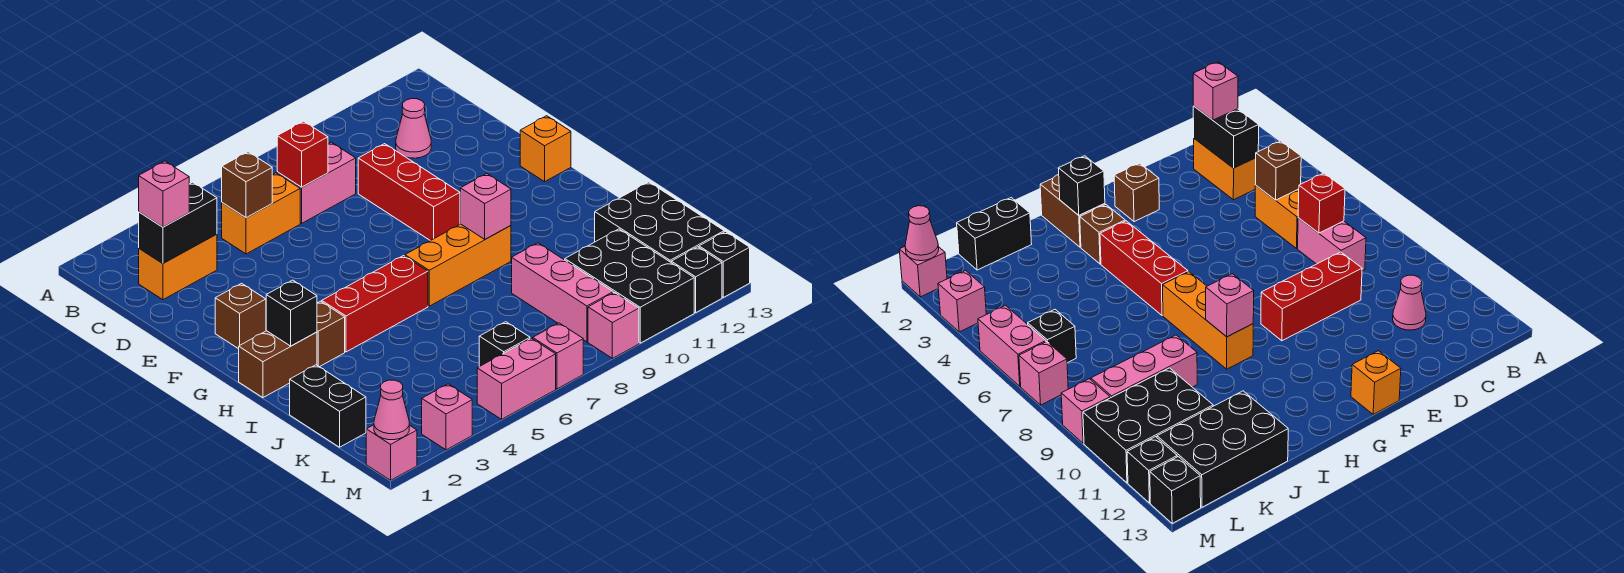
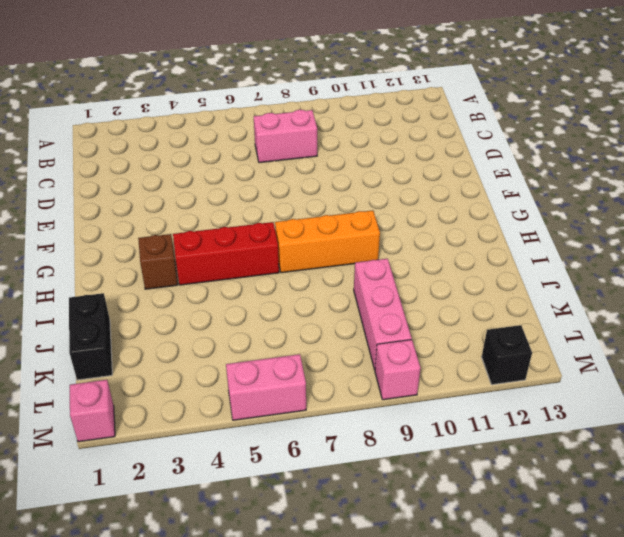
none -> orange 1x2 brick [139,234,217,300]
none -> orange 1x2 brick [222,173,300,254]
none -> pink 1x1 cone [396,99,431,158]
none -> red 1x3 brick [358,144,460,241]

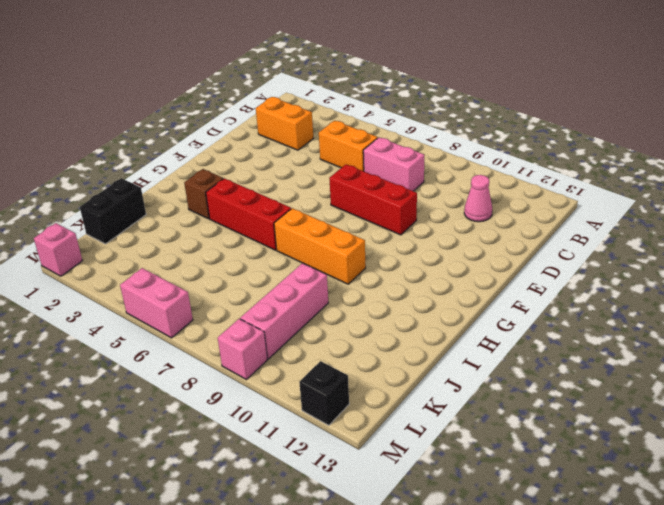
red 1x3 brick [329,164,417,235] -> red 1x3 brick turned to [358,144,460,241]
none -> brown 1x1 brick [215,283,266,349]
none -> orange 1x1 brick [520,116,571,182]
none -> brown 1x2 brick [239,331,317,398]
none -> black 2x3 brick [595,182,724,262]

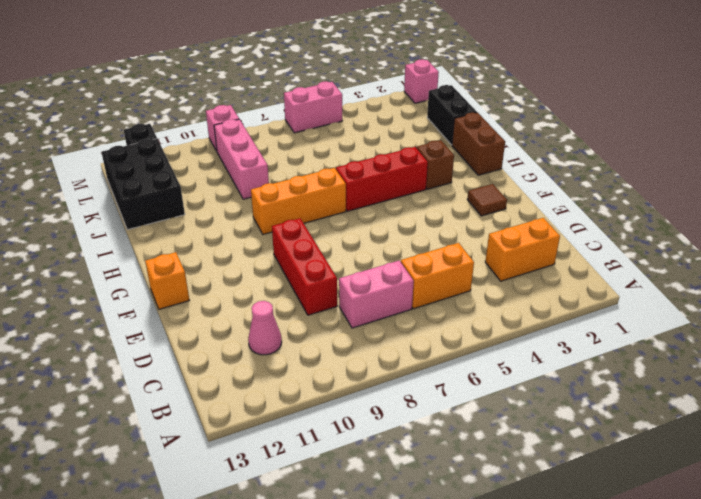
brown 1x1 tile [467,184,507,216] -> brown 1x1 brick [215,283,266,349]
brown 1x2 brick [452,113,505,175] -> brown 1x2 brick turned to [239,331,317,398]
none -> black 2x3 brick [565,229,694,343]
none -> black 1x1 brick [479,322,530,366]
none -> pink 1x1 brick [422,384,472,450]
none -> pink 1x1 brick [533,323,583,389]

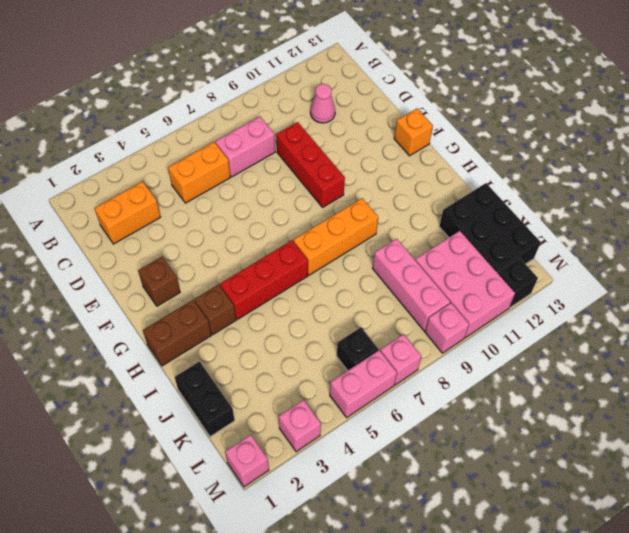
pink 2x3 brick [415,231,515,338] -> black 2x3 brick [565,229,694,343]
none -> black 1x1 brick [699,232,750,297]
none -> black 1x2 brick [139,182,217,263]
none -> brown 1x1 brick [222,152,272,218]
none -> red 1x1 brick [277,121,328,187]

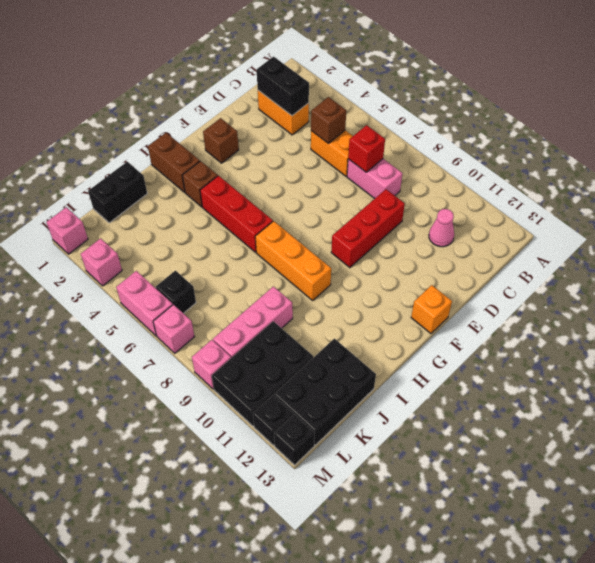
none -> black 1x1 brick [266,280,317,346]
none -> pink 1x1 brick [460,174,511,239]
none -> pink 1x1 cone [374,380,409,440]
none -> pink 1x1 brick [139,161,189,227]

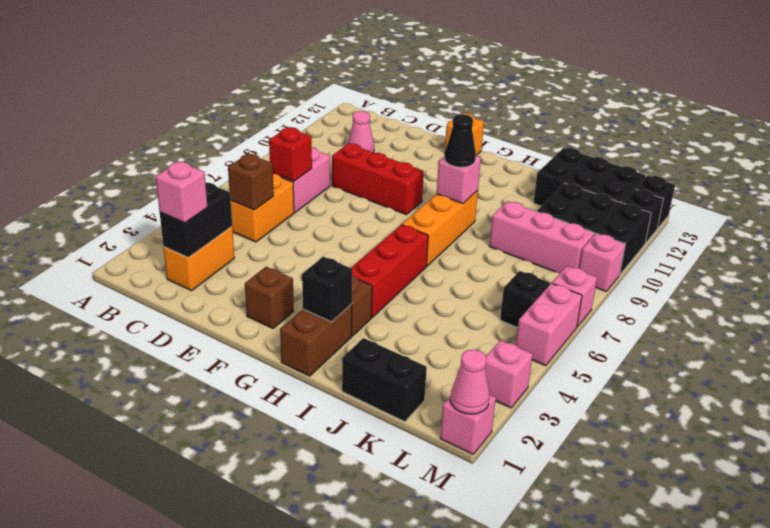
black 1x1 cone [445,114,476,167] -> none

